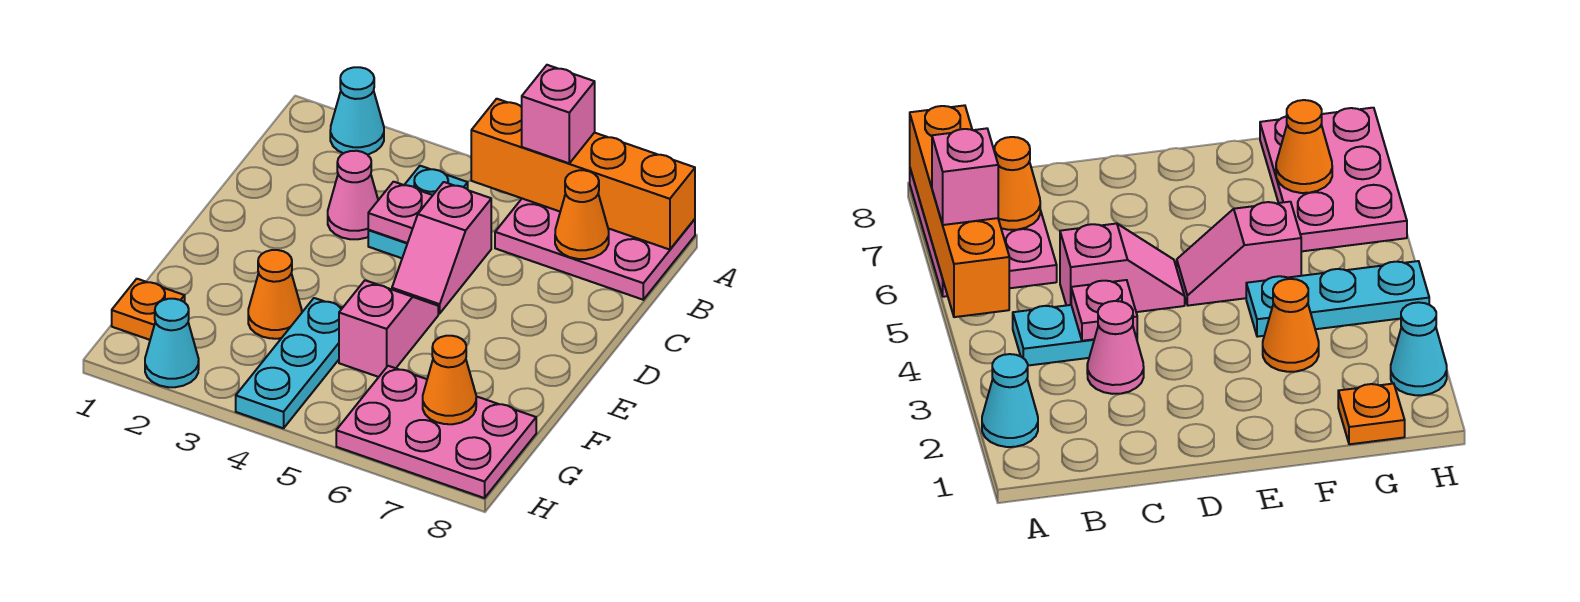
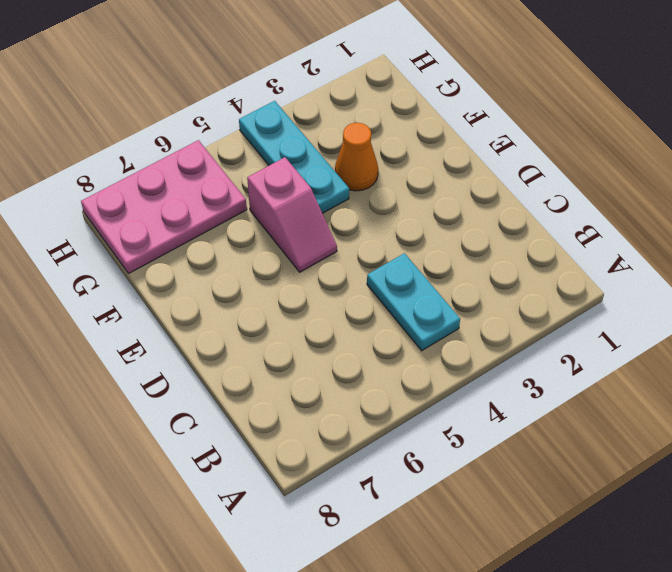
none -> cyan 1x1 cone [330,67,384,155]
none -> pink 2x3 plate [495,199,695,300]
none -> pink 1x1 cone [328,151,378,239]

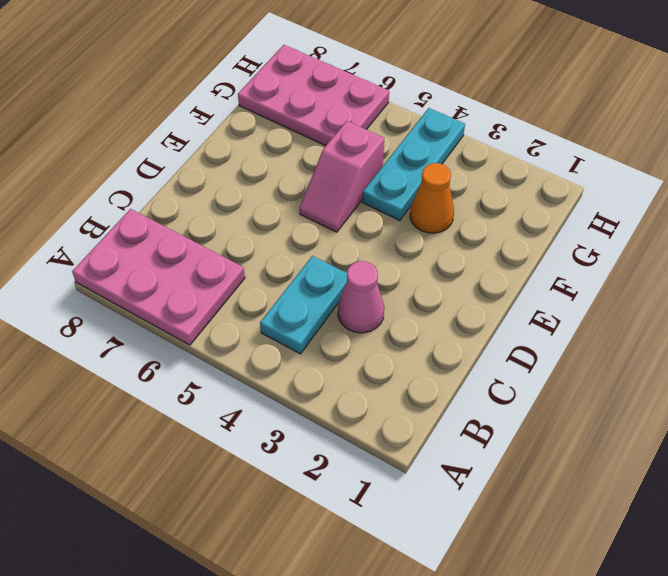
none -> cyan 1x1 cone [330,67,384,155]
none -> pink 1x2 slope [392,182,491,314]
none -> orange 1x1 plate [112,279,185,340]

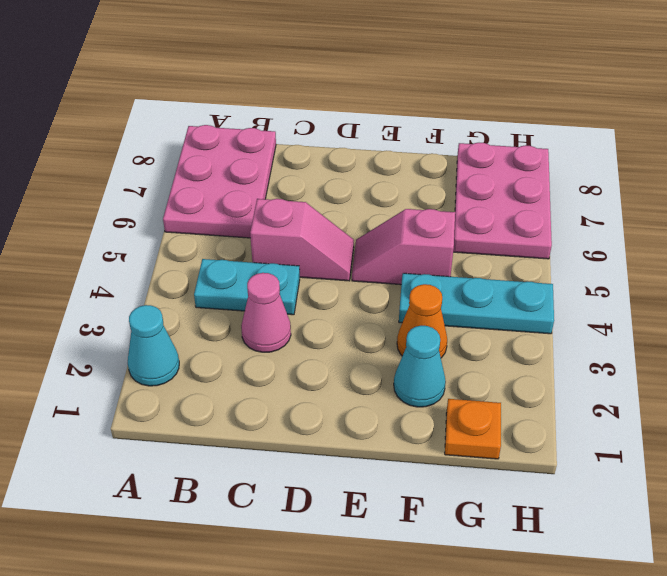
cyan 1x1 cone [394,326,446,407] -> cyan 1x1 cone moved to [145,299,199,387]
none -> orange 1x4 brick [471,99,695,250]
none -> orange 1x1 cone [555,170,609,259]
none -> pink 1x1 plate [368,182,433,243]

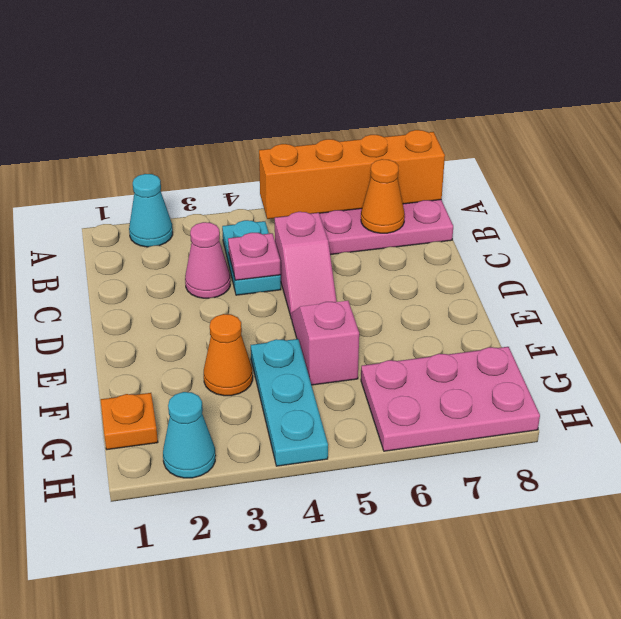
none -> orange 1x1 cone [423,336,476,424]
none -> pink 1x1 brick [522,65,595,163]

